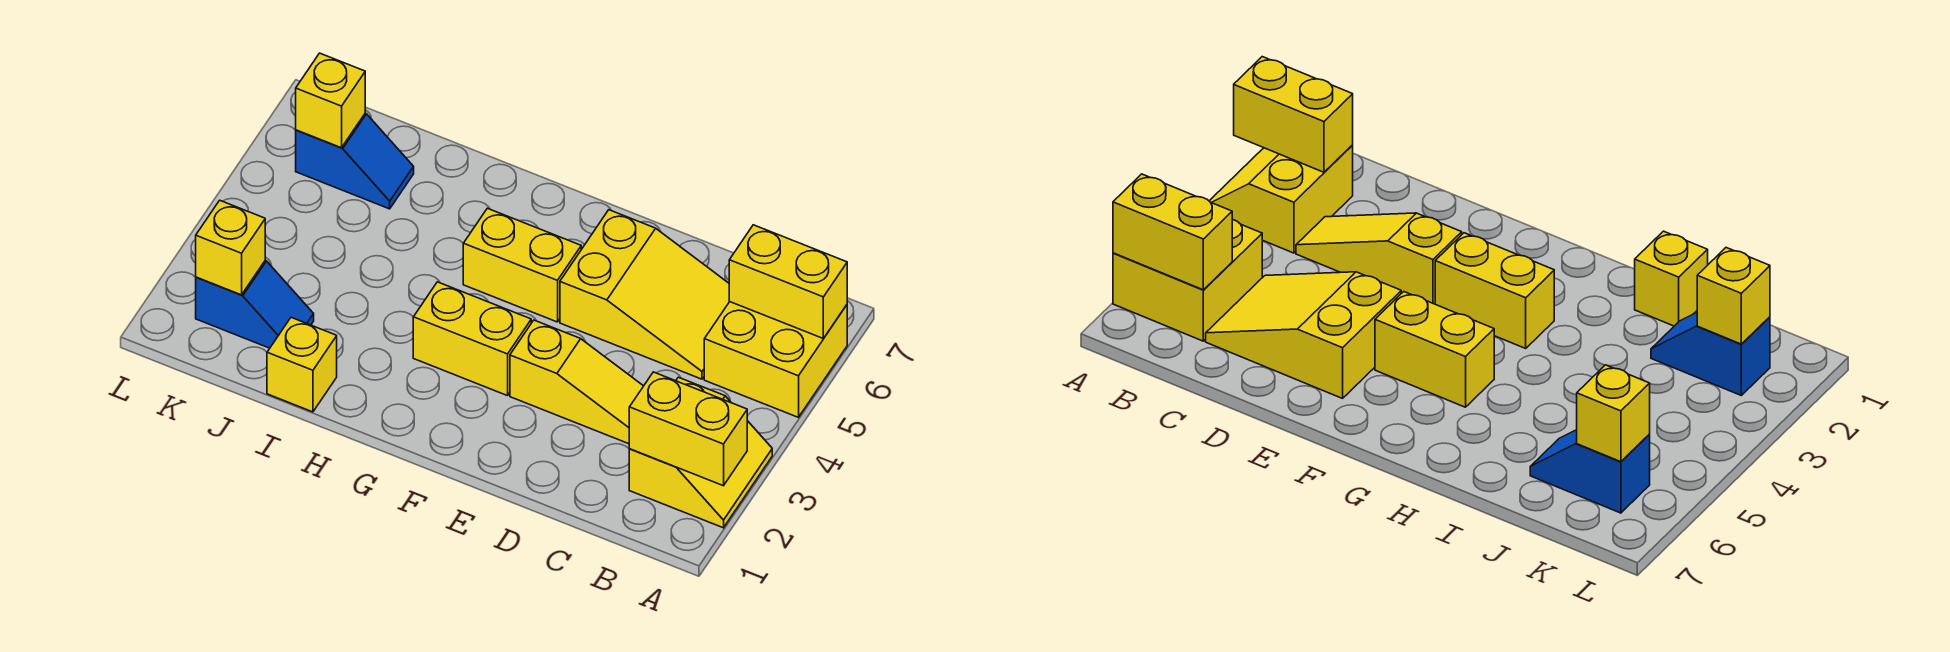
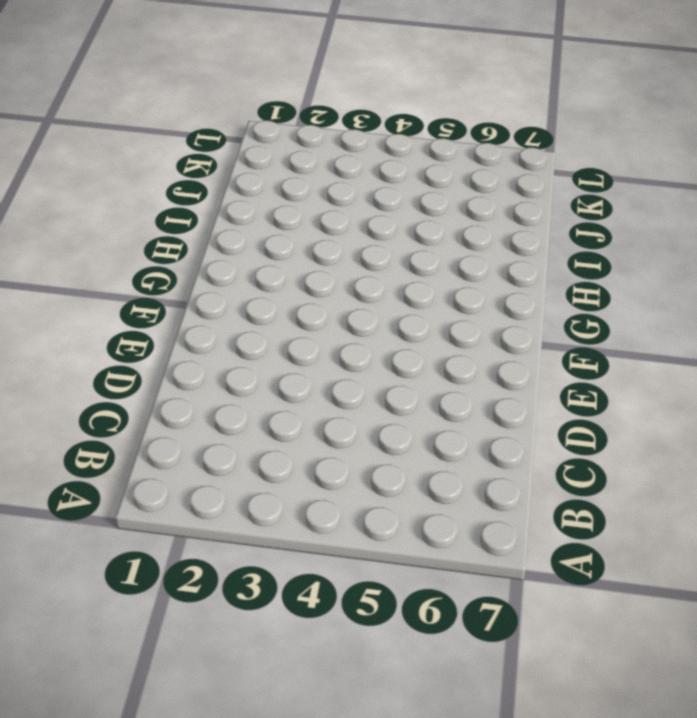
none -> yellow 2x2 slope [629,377,772,528]
none -> yellow 2x2 brick [704,302,847,417]
none -> yellow 1x3 slope [510,320,643,444]

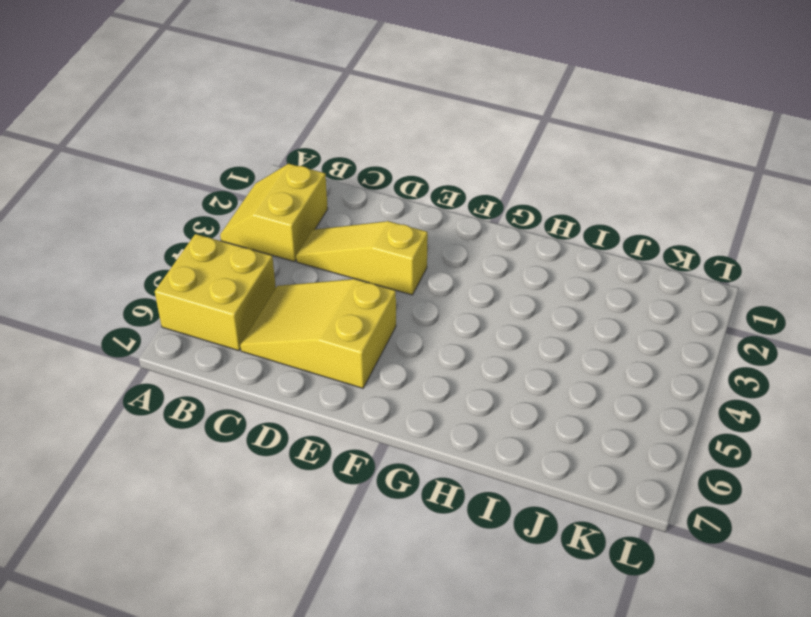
none -> yellow 1x2 brick [413,282,531,396]
none -> yellow 1x2 brick [463,208,581,322]
none -> yellow 1x1 brick [267,317,337,412]

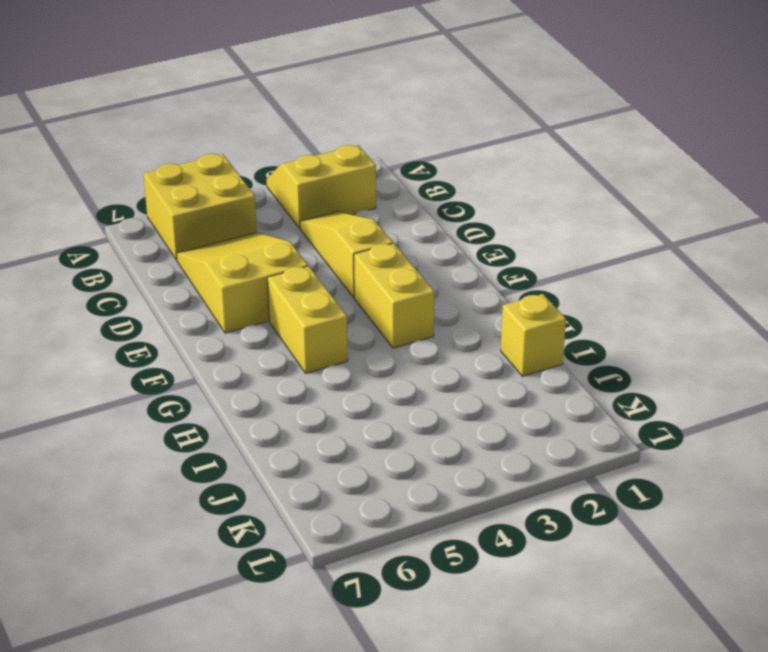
none -> blue 1x2 slope [196,261,314,348]
none -> blue 1x2 slope [296,113,414,209]
none -> yellow 1x2 brick [629,372,747,486]

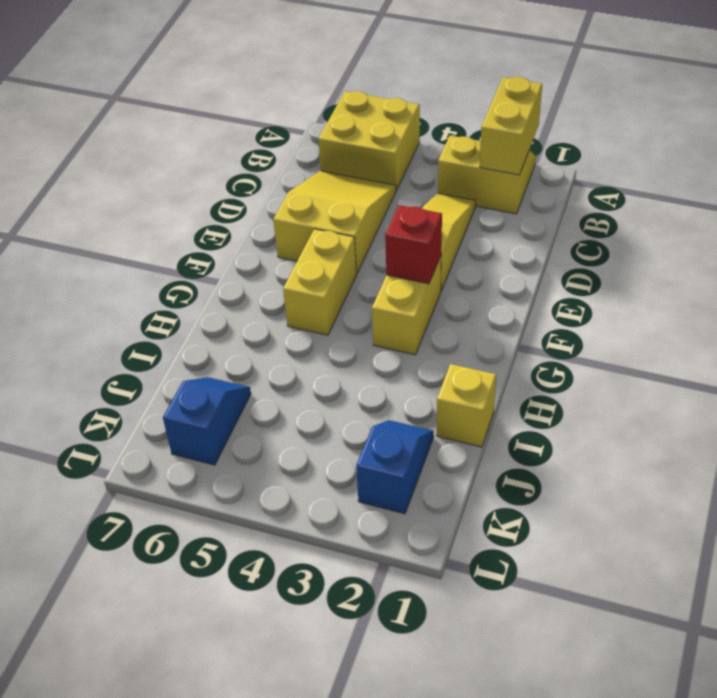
red 1x1 brick [385,205,442,284] -> none
none -> yellow 1x2 brick [729,225,847,339]
none -> yellow 1x1 brick [196,200,265,295]
none -> yellow 1x1 brick [296,53,365,148]

